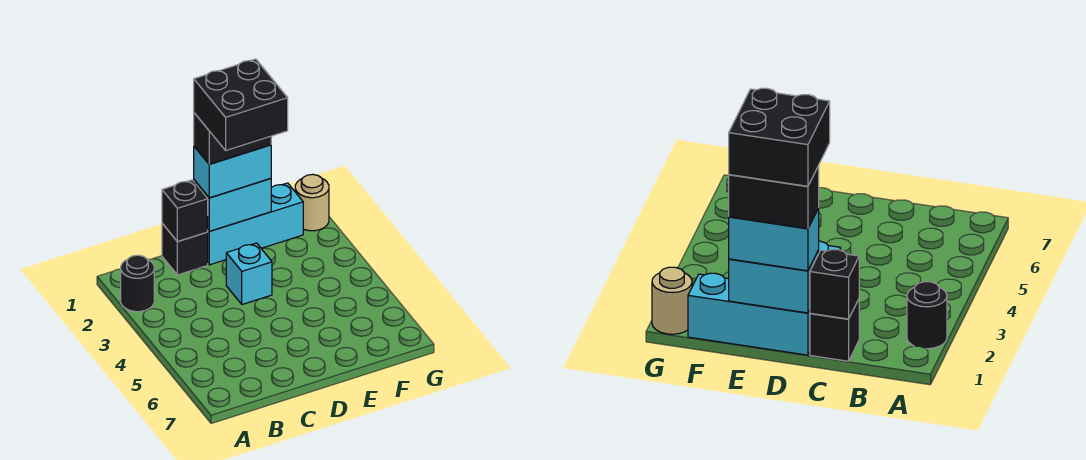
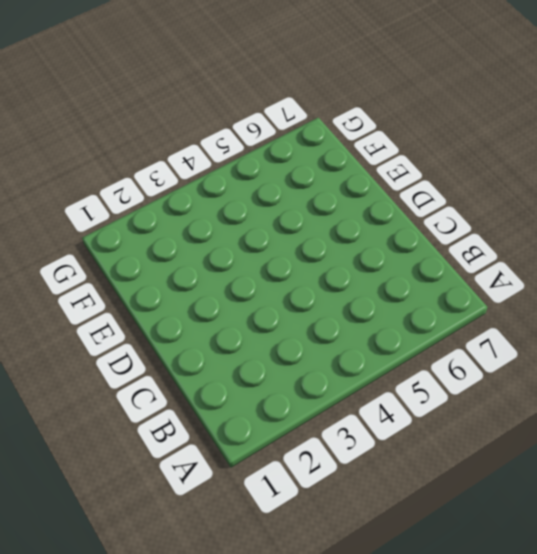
none -> black 1x1 round brick [121,255,154,312]
none -> black 1x1 brick [162,223,208,275]

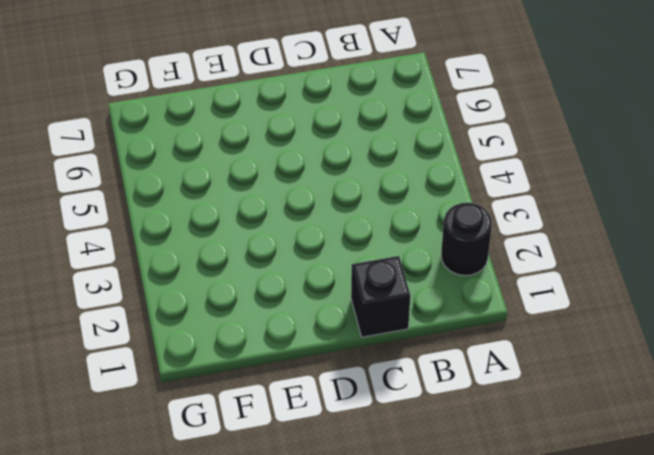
none -> cyan 1x3 brick [208,183,303,265]
none -> cyan 1x1 brick [226,243,272,304]

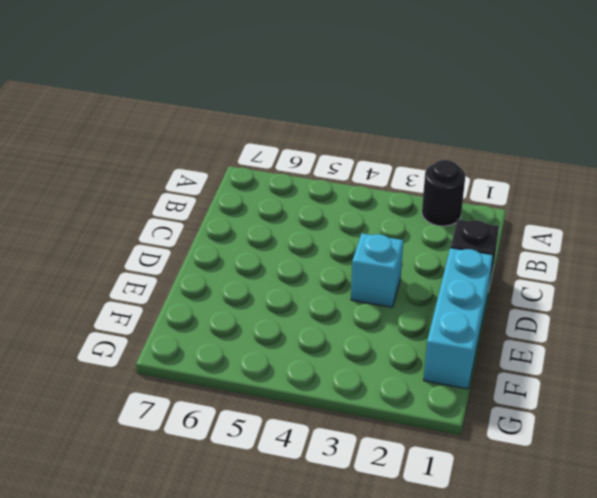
none -> tan 1x1 round brick [295,174,329,231]
none -> black 1x1 brick [162,180,208,242]

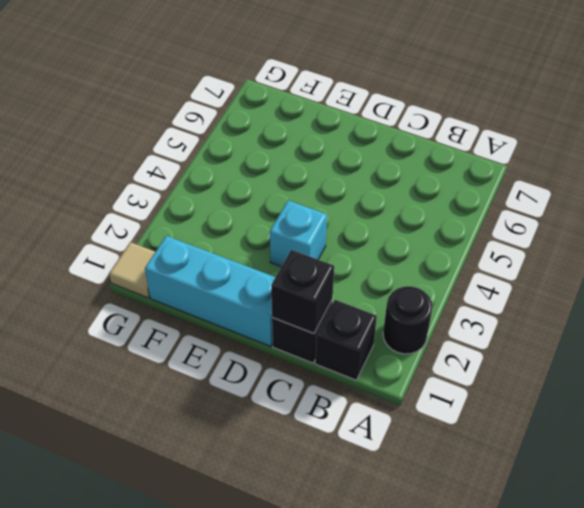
black 1x1 brick [315,300,377,380] -> none
tan 1x1 tile [109,242,155,298] -> tan 1x1 round brick [295,174,329,231]
none -> cyan 1x2 brick [194,179,271,231]
none -> cyan 1x2 brick [194,145,271,198]

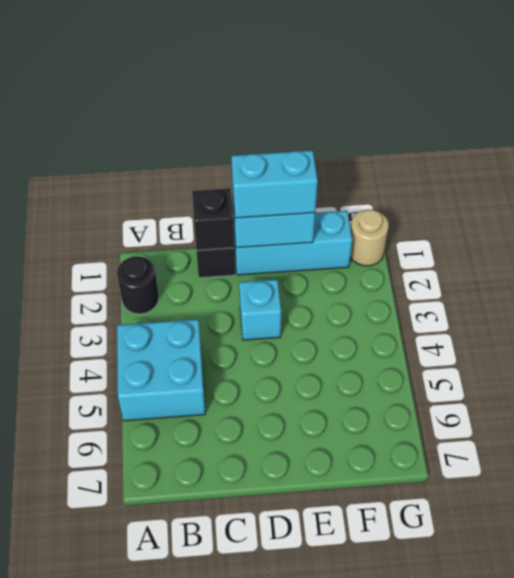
cyan 2x2 brick [117,319,205,421] -> none
none -> black 1x2 brick [194,113,271,164]
none -> black 2x2 brick [194,59,288,150]

